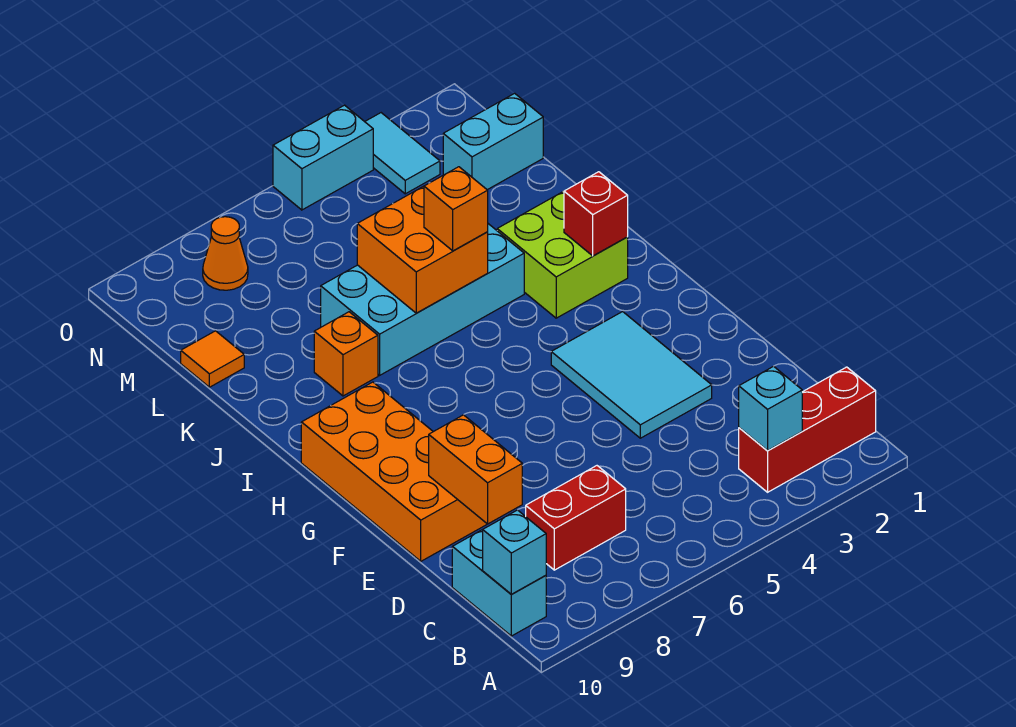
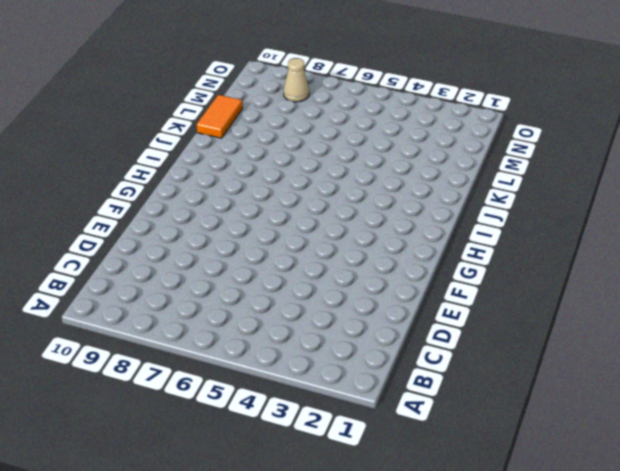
orange 1x2 tile [197,95,243,138] -> orange 1x1 tile [181,331,244,387]
tan 1x1 cone [284,58,309,102] -> orange 1x1 cone [203,217,248,290]
none -> red 1x3 brick [739,367,876,492]
none -> cyan 1x2 brick [452,530,546,636]
none -> red 1x2 brick [526,466,626,570]

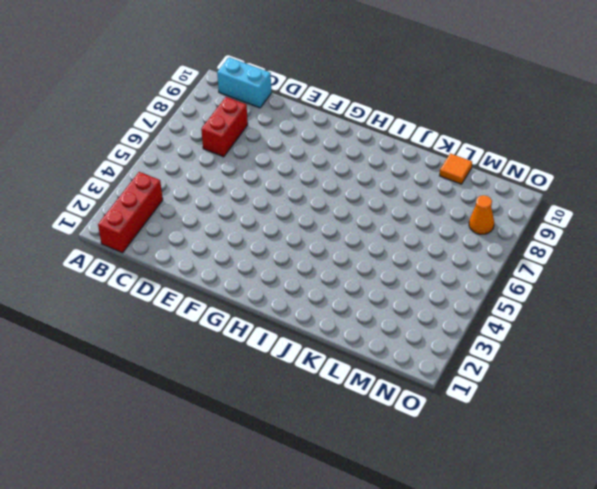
none -> cyan 2x3 tile [551,312,712,438]
none -> orange 2x4 brick [301,382,487,561]
none -> lime 2x2 brick [497,191,628,318]

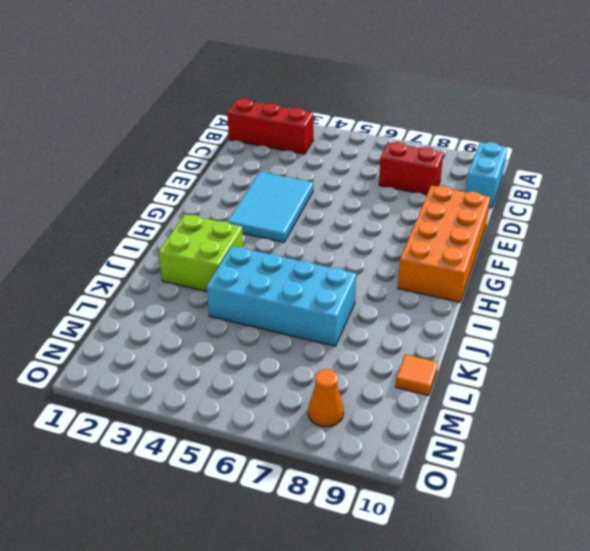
none -> orange 1x1 brick [314,312,378,396]
none -> cyan 1x2 brick [443,93,543,190]
none -> cyan 1x2 tile [365,113,440,194]

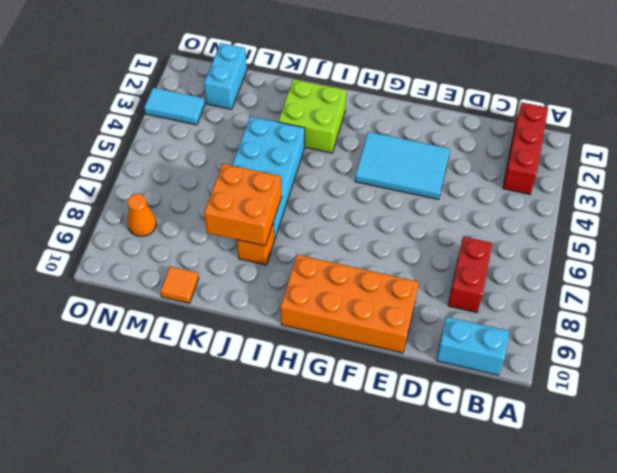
orange 2x2 brick [204,164,282,246] -> orange 2x2 brick moved to [357,186,488,313]
none -> cyan 1x2 brick [273,105,373,210]
none -> cyan 1x1 brick [739,366,802,451]
none -> cyan 1x1 brick [483,510,546,594]

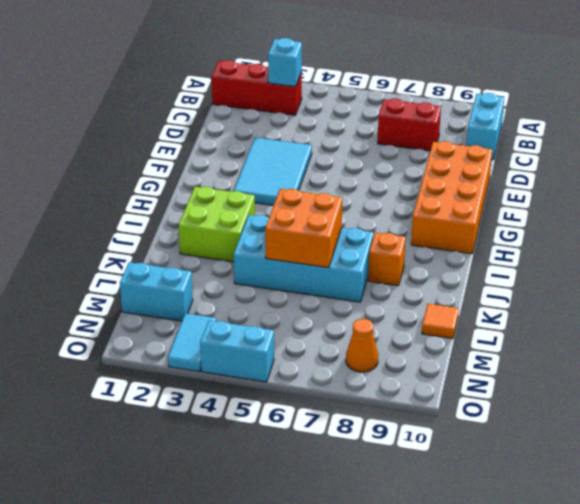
none -> cyan 1x1 brick [483,510,546,594]
none -> orange 1x2 brick [429,415,522,524]
none -> red 1x1 brick [564,172,628,256]

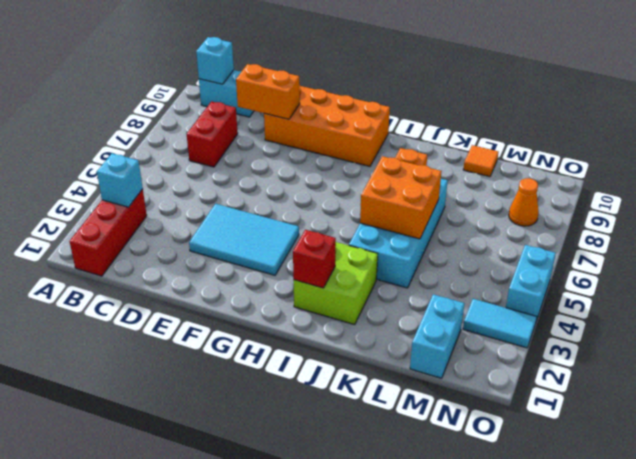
none -> orange 1x1 brick [424,167,488,251]

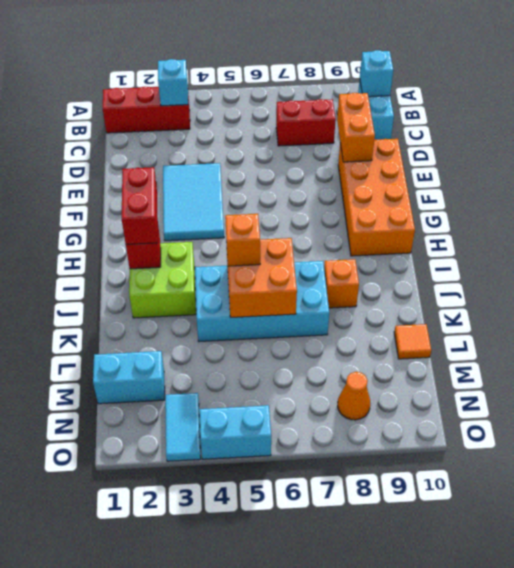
red 1x2 brick [122,167,158,244] -> none

